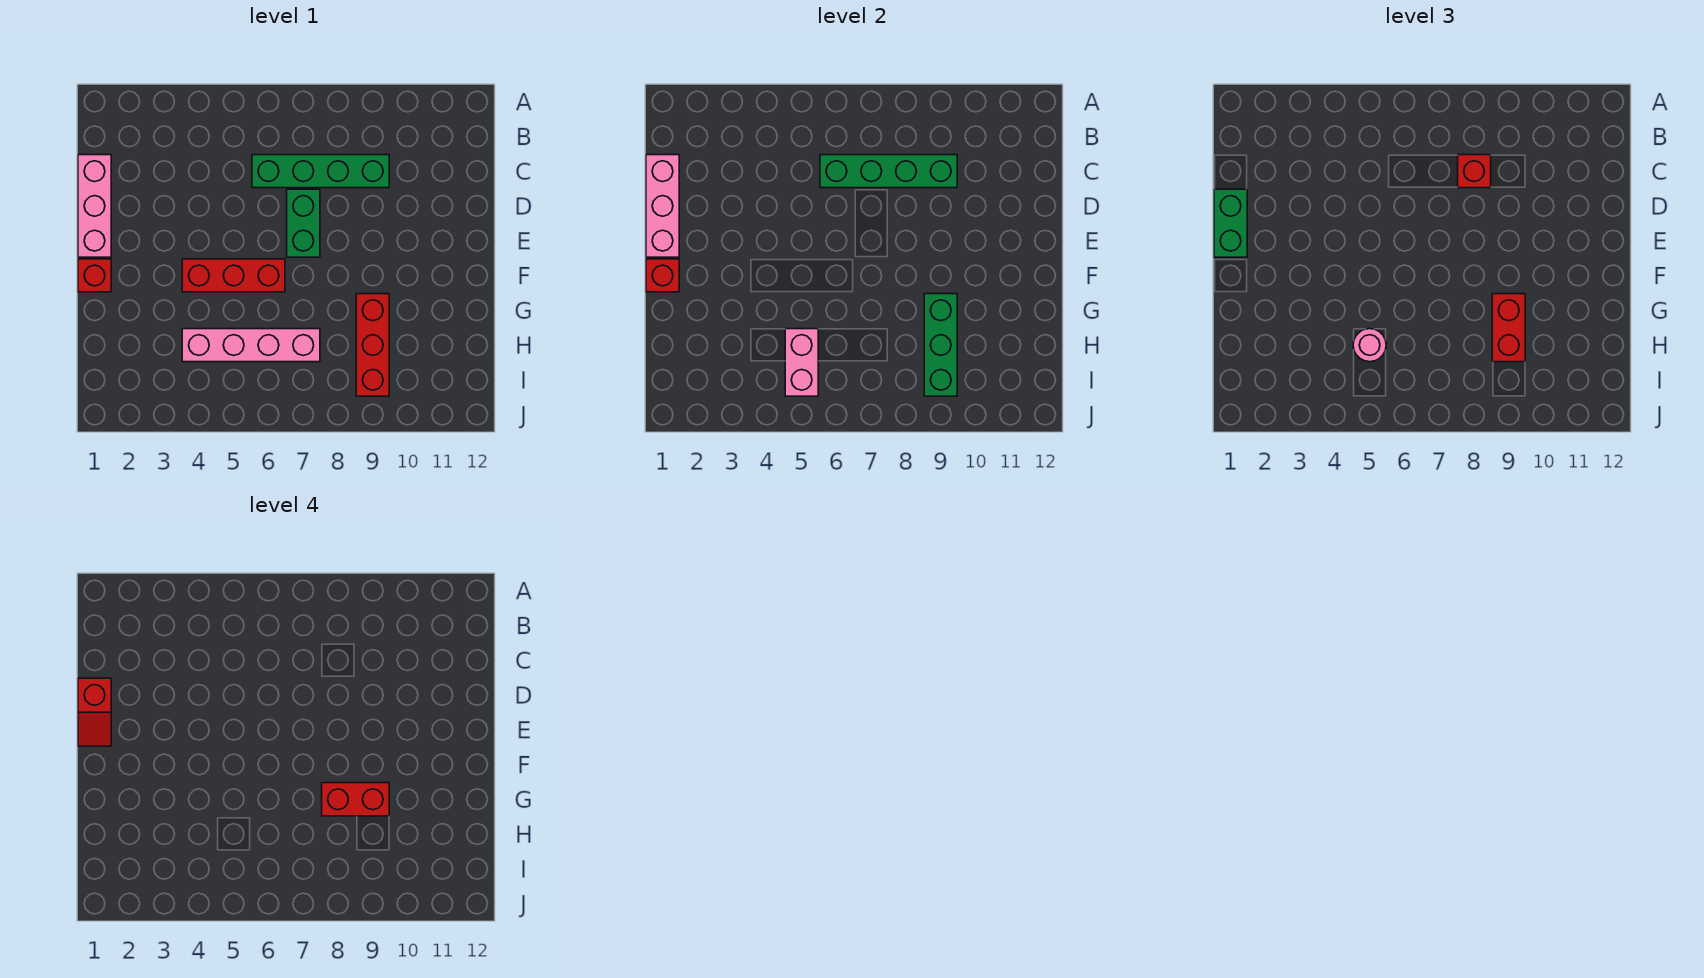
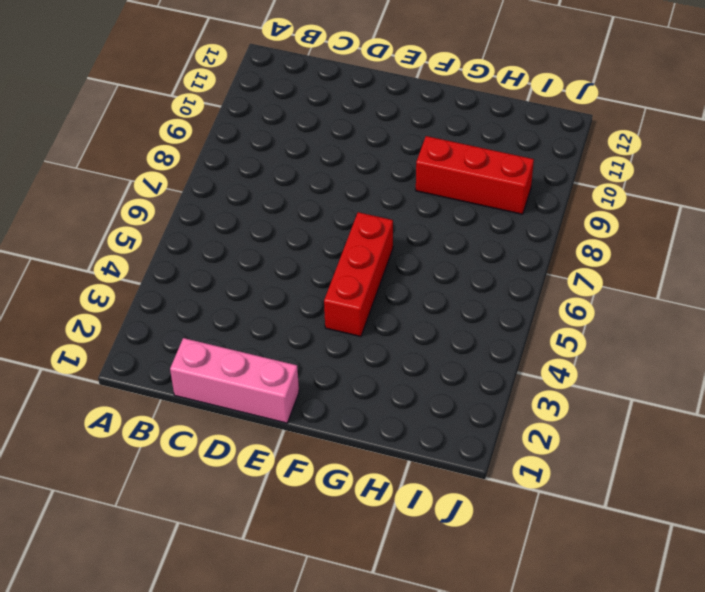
none -> green 1x4 brick [252,155,389,188]
none -> green 1x2 brick [287,189,320,257]
none -> red 1x1 brick [78,259,111,292]

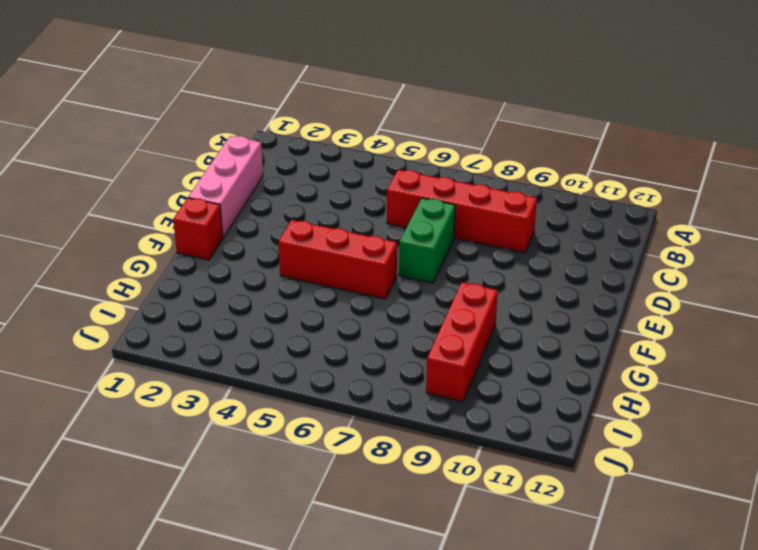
red 1x4 brick [387,170,537,253] -> green 1x4 brick [252,155,389,188]
none -> pink 1x4 brick [182,329,320,362]
none -> pink 1x3 brick [646,155,679,257]
none -> green 1x4 brick [820,155,957,188]

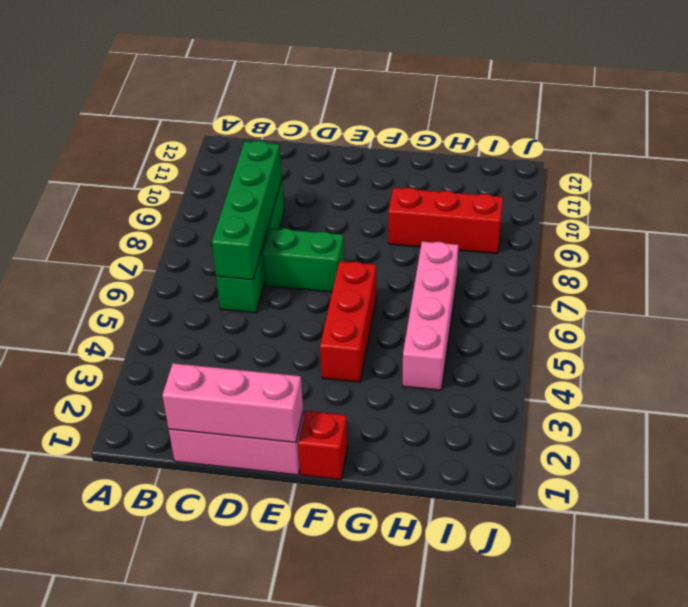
none -> red 1x1 brick [646,259,679,292]
none -> green 1x3 brick [924,294,957,396]
none -> pink 1x2 brick [785,329,818,396]

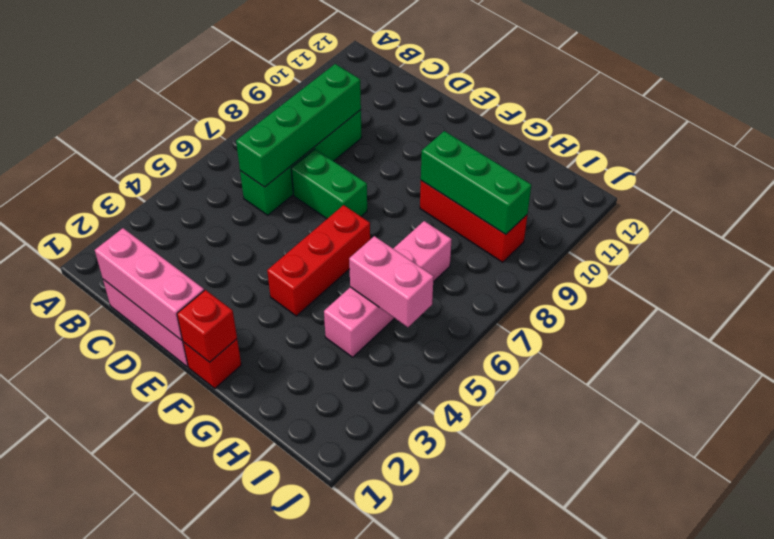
none -> red 1x1 brick [1458,155,1491,188]
none -> green 1x2 brick [1214,189,1247,257]
none -> red 1x2 brick [1492,294,1525,362]

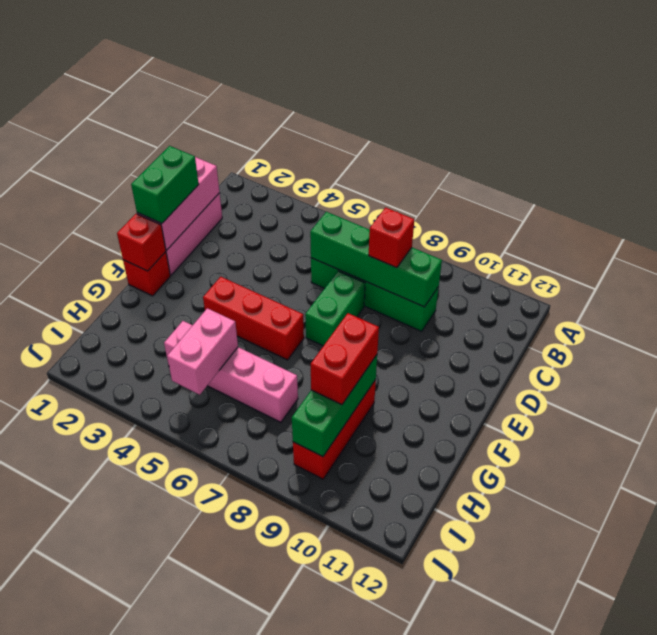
none -> pink 1x1 round brick [1353,329,1386,362]
none -> red 1x2 slope [78,678,111,746]
none -> red 1x2 brick [322,783,389,816]

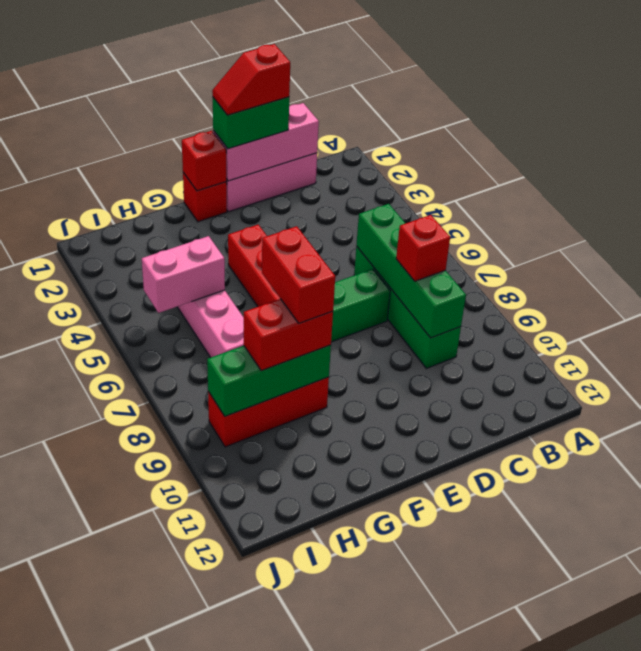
none -> pink 1x1 round brick [1353,329,1386,362]

